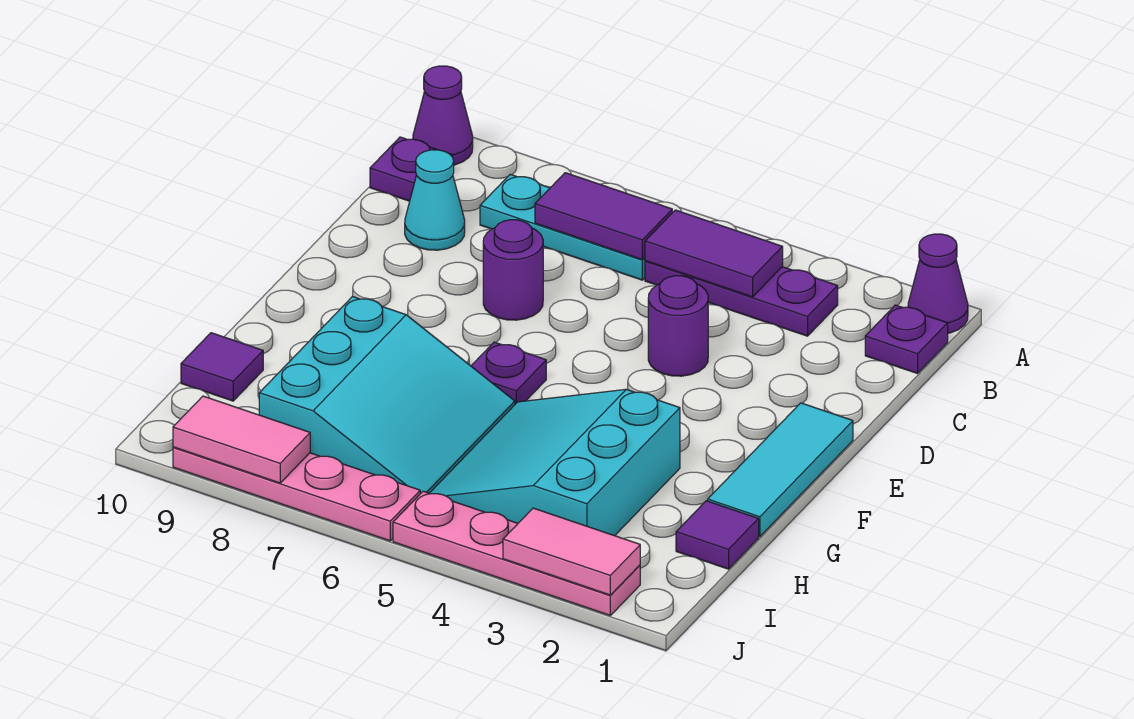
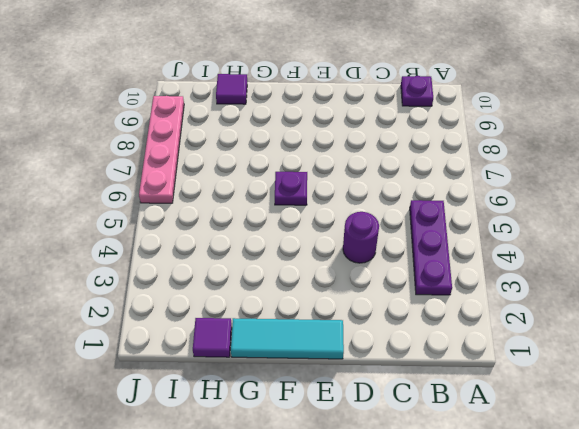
none -> purple 1x1 cone [908,234,968,333]
none -> purple 1x1 cone [413,66,473,165]
none -> purple 1x1 plate [865,305,948,373]

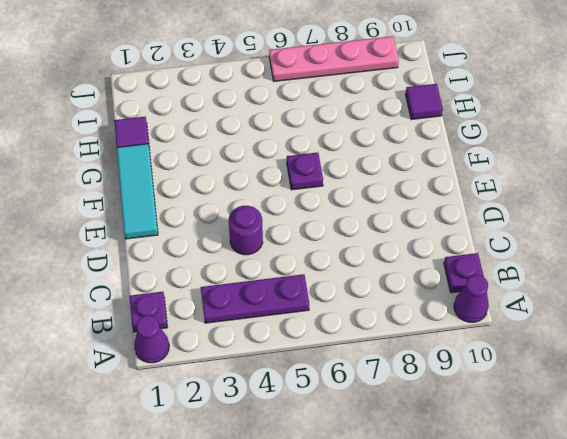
none -> cyan 1x3 plate [480,174,645,280]
none -> cyan 1x1 cone [405,150,465,250]
none -> purple 1x1 round brick [483,220,543,320]

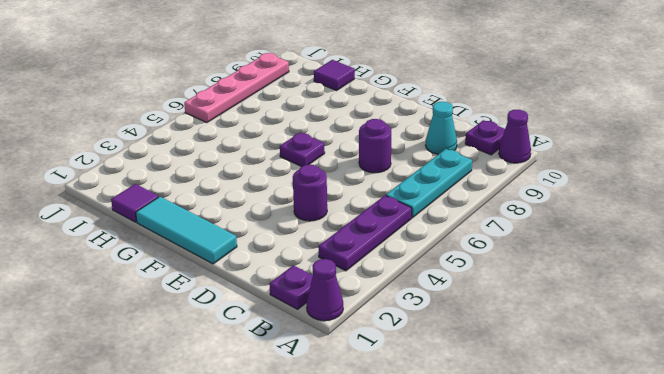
none -> cyan 3x3 slope [430,389,680,536]
none -> cyan 3x3 slope [259,296,515,494]
none -> pink 1x4 plate [393,491,640,615]

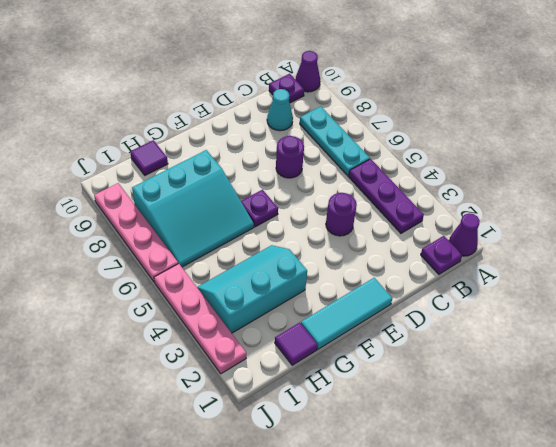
cyan 2x3 slope [197,245,307,333] -> cyan 3x3 slope [430,389,680,536]
none -> purple 1x2 tile [645,210,783,297]
none -> purple 1x2 tile [535,173,672,260]
none -> pink 1x2 tile [503,508,640,595]

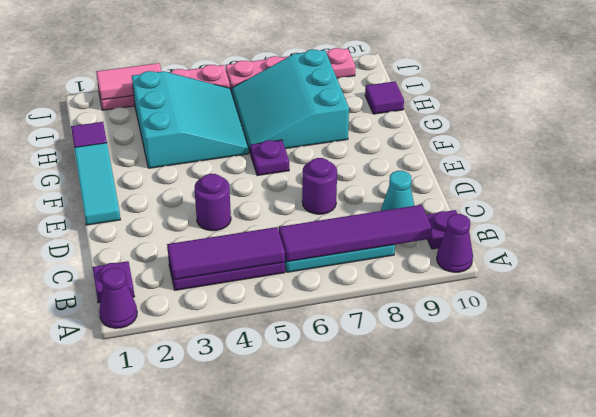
purple 1x3 tile [167,227,285,280] -> purple 1x2 tile [645,210,783,297]
purple 1x4 tile [279,205,432,262] -> purple 1x2 tile [535,173,672,260]
none -> pink 1x2 tile [173,396,310,483]

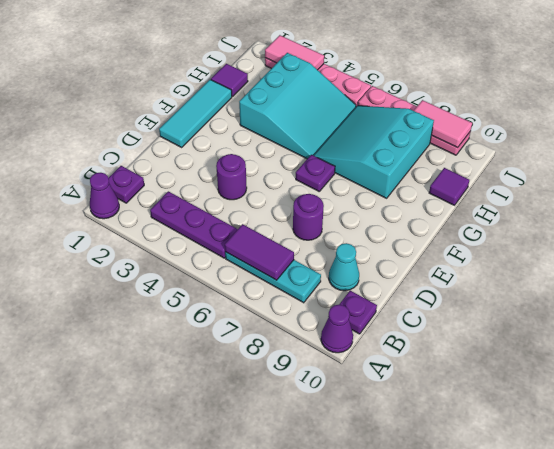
none -> purple 1x2 tile [645,210,783,297]

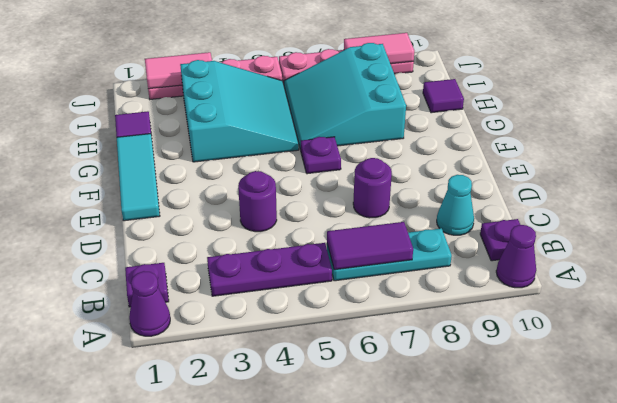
none -> purple 1x2 tile [645,210,783,297]

